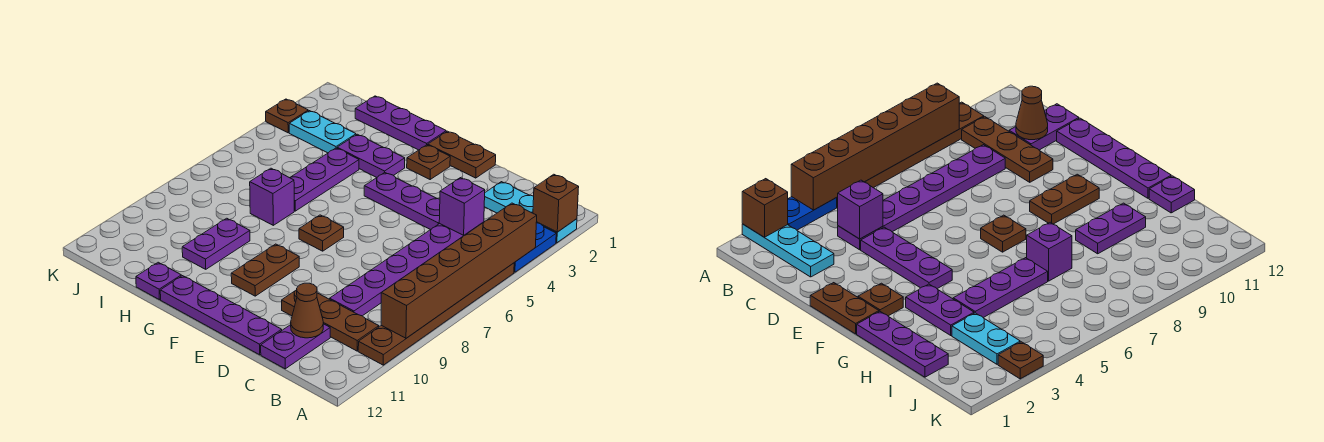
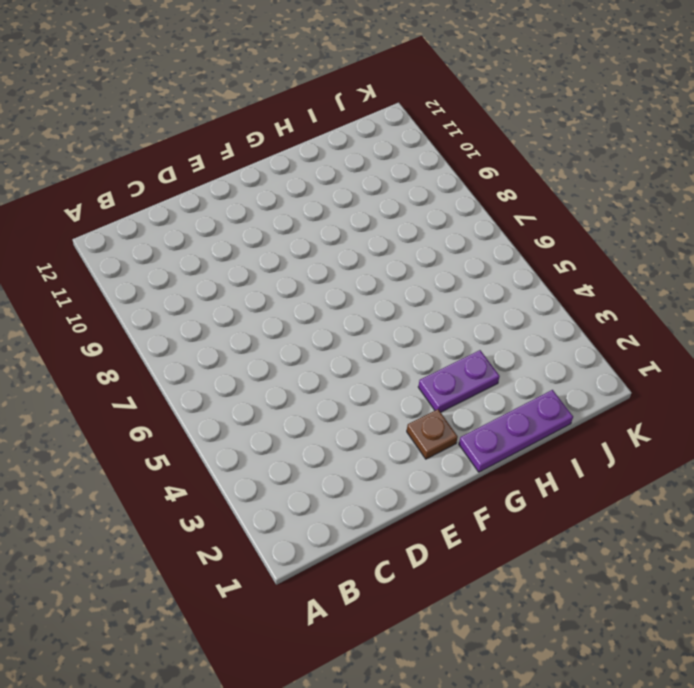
none -> cyan 1x3 plate [484,182,577,243]
none -> blue 1x2 plate [514,223,556,272]
none -> brown 1x6 plate [358,263,514,365]

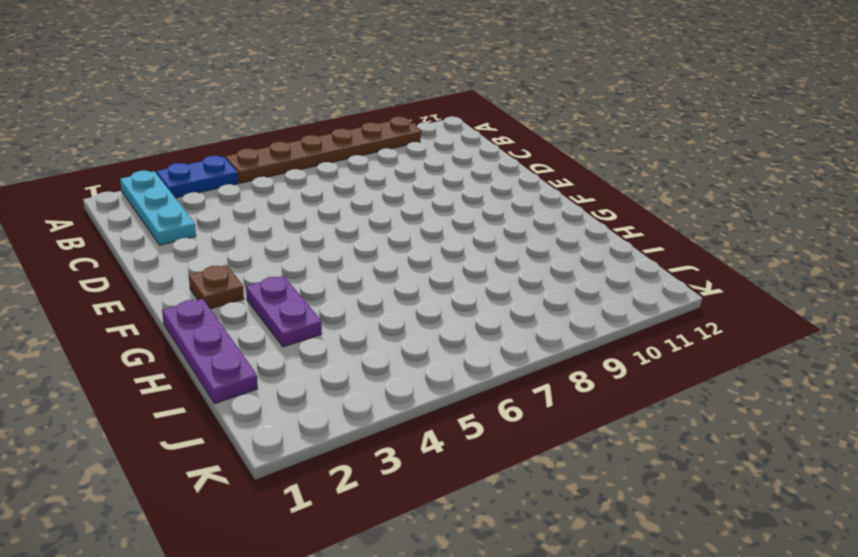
none -> brown 1x3 plate [282,290,379,351]
none -> purple 1x6 plate [330,223,482,316]
none -> purple 1x2 plate [261,324,330,369]

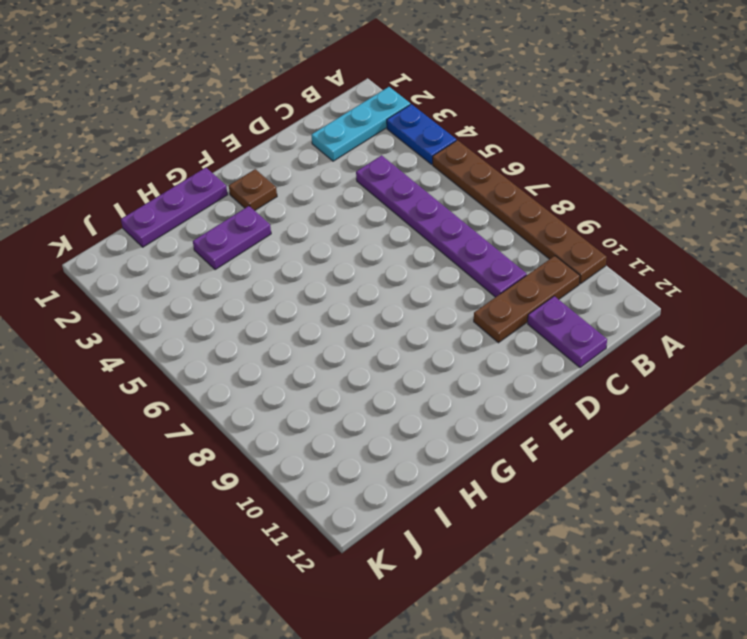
none -> purple 1x3 plate [364,173,440,230]
none -> purple 1x4 plate [160,276,282,355]
none -> brown 1x2 plate [428,131,496,178]

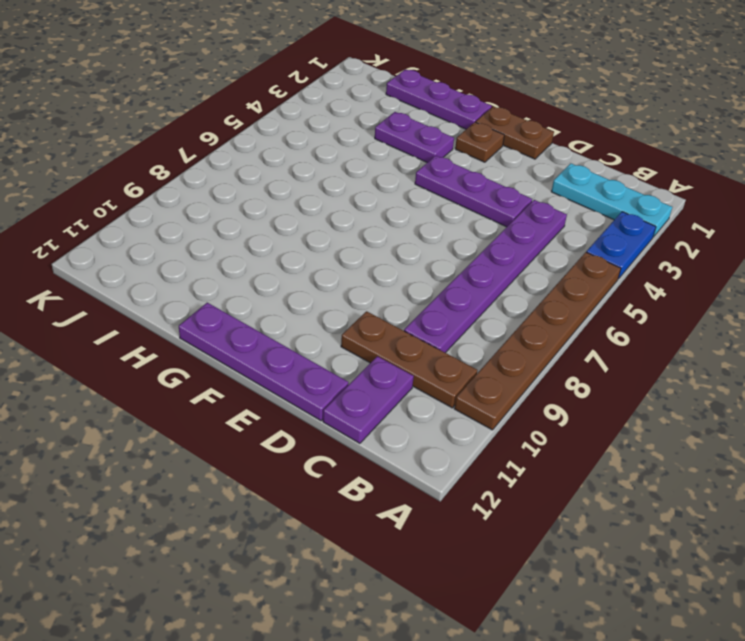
none -> brown 1x1 plate [299,215,344,251]
none -> brown 1x2 plate [231,244,299,296]
none -> purple 1x3 plate [290,148,359,211]

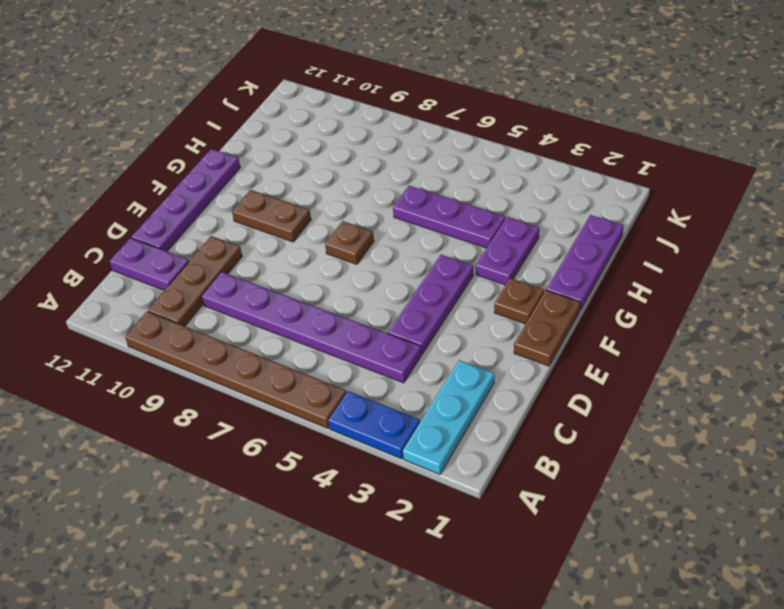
none -> purple 1x1 brick [250,168,294,225]
none -> purple 1x2 plate [182,218,250,269]
none -> purple 1x1 plate [136,262,181,300]

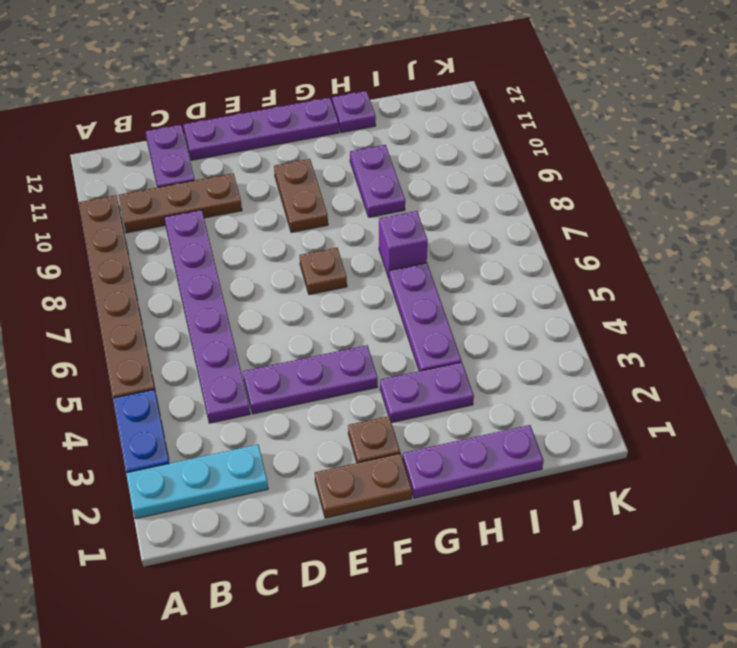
none -> cyan 1x2 plate [289,111,356,153]
none -> brown 1x1 plate [266,99,308,133]
none -> brown 1x1 brick [533,174,579,232]

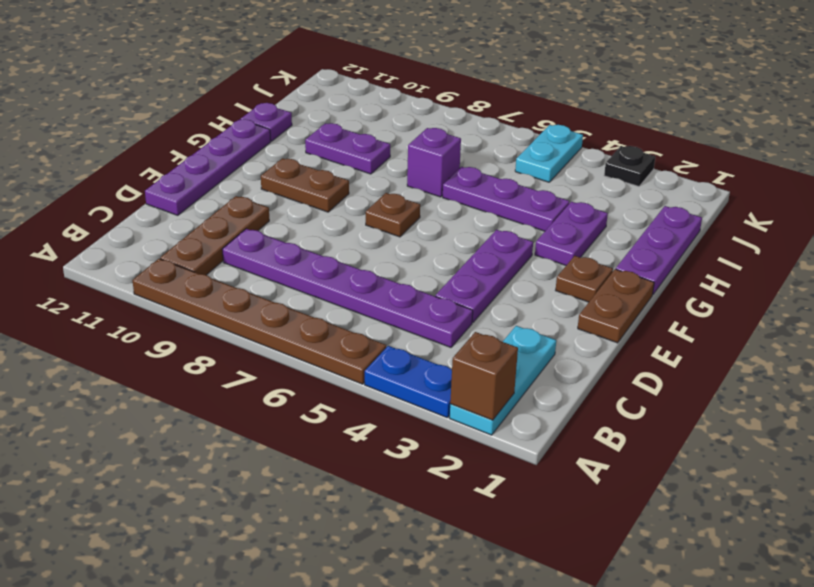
cyan 1x2 plate [515,125,583,182] -> cyan 1x2 plate moved to [289,111,356,153]
black 1x1 plate [604,146,655,186] -> brown 1x1 plate [266,99,308,133]
none -> purple 1x2 plate [261,324,330,369]
none -> brown 1x6 brick [381,203,537,338]
none -> purple 1x1 brick [439,178,485,235]

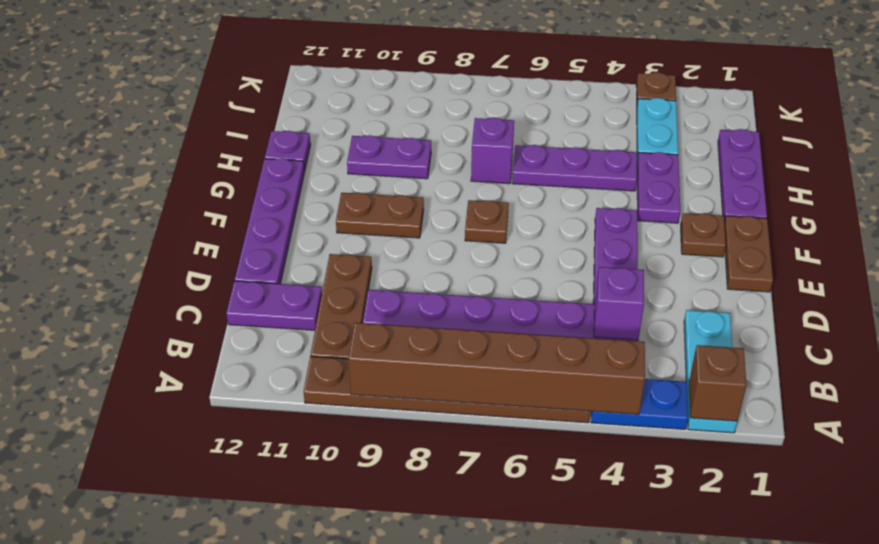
none -> brown 1x1 cone [291,283,323,338]

